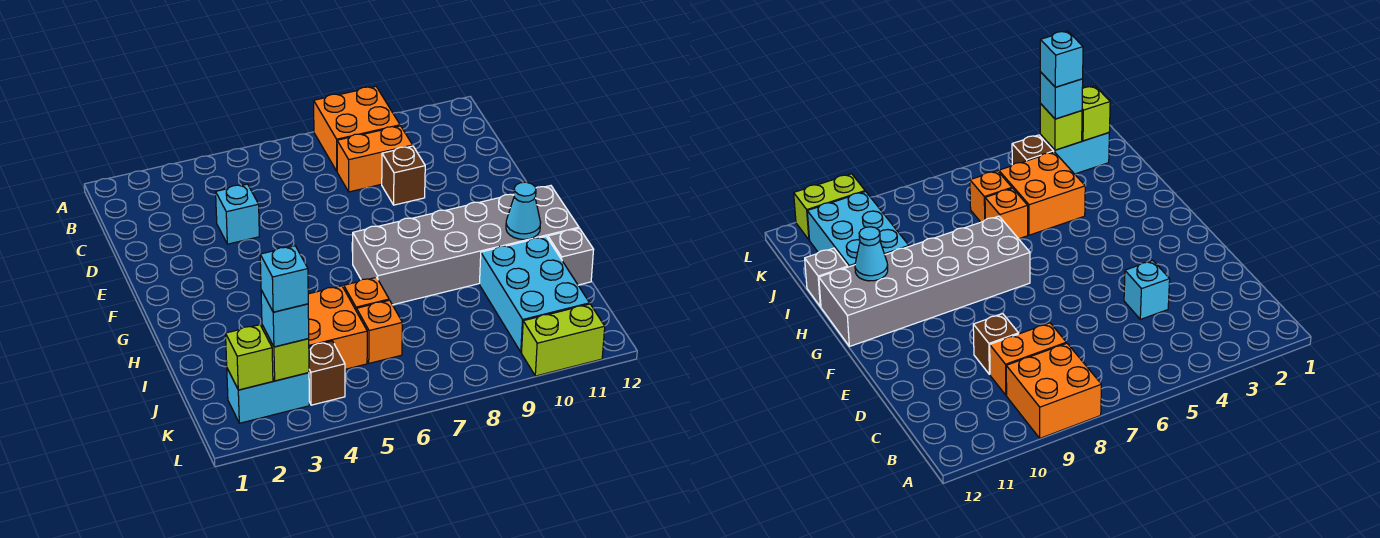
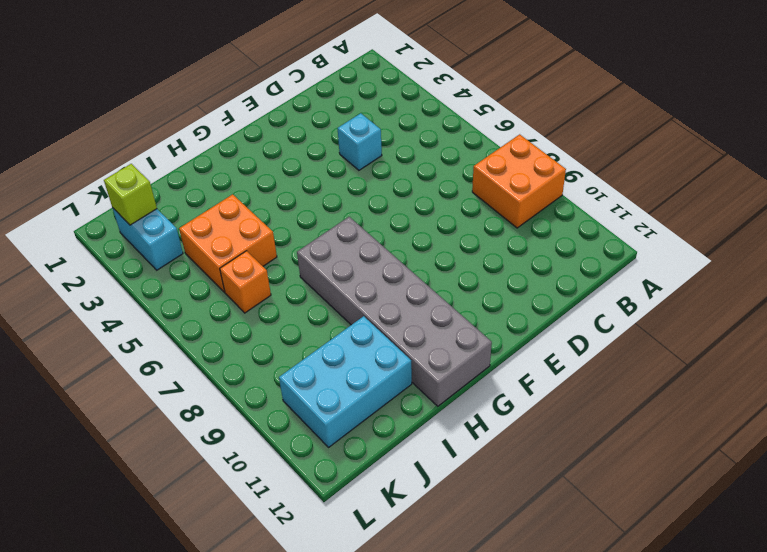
none -> orange 1x2 brick [337,126,413,192]
none -> brown 1x1 brick [382,146,425,205]
none -> orange 1x1 brick [344,277,389,311]

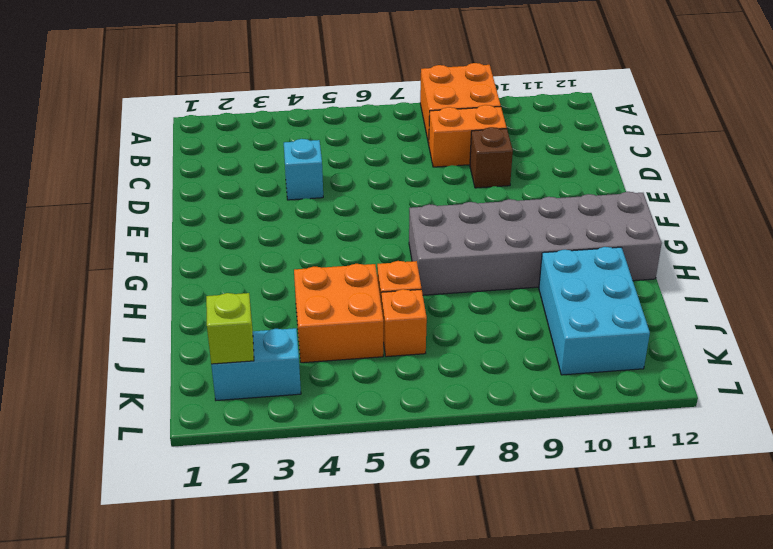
none -> grey 1x1 brick [548,228,594,285]
none -> brown 1x1 brick [309,341,345,405]
none -> lime 1x2 brick [522,304,605,376]

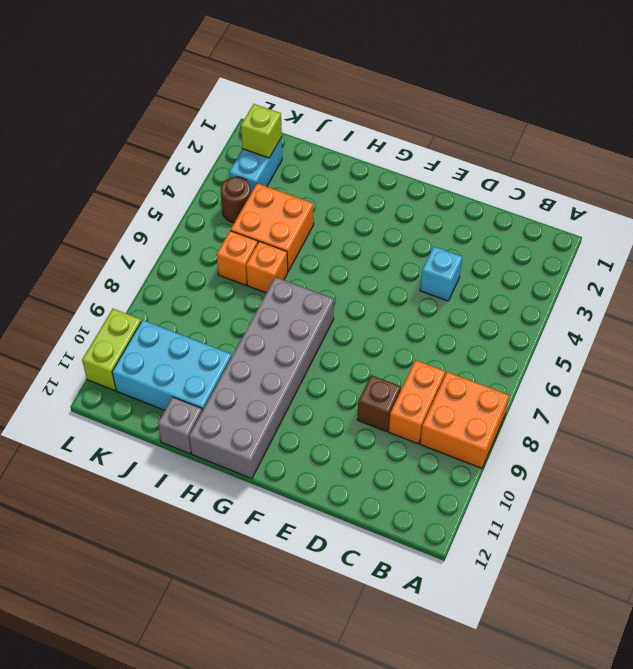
brown 1x1 round brick [221,177,251,223] -> brown 1x1 brick [309,341,345,405]
none -> cyan 1x1 cone [506,182,541,239]
none -> lime 1x1 brick [262,325,309,381]
none -> cyan 1x1 brick [261,290,309,347]

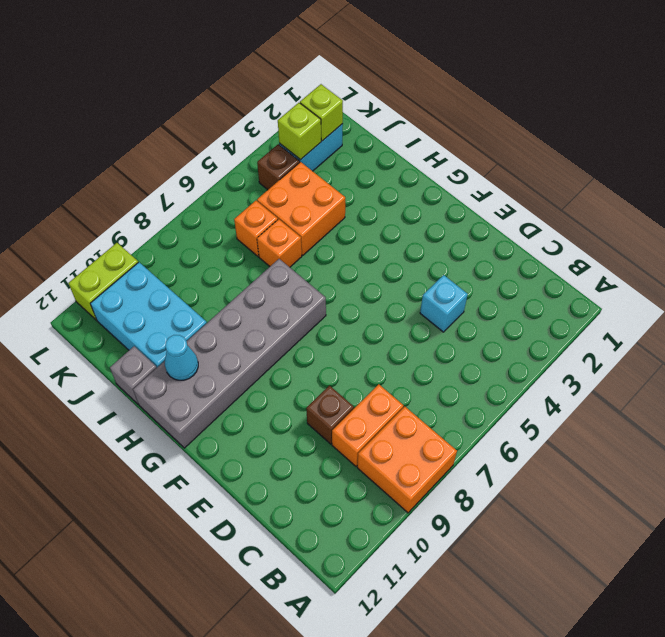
none -> cyan 1x1 brick [261,290,309,347]
none -> cyan 1x1 brick [260,246,308,312]

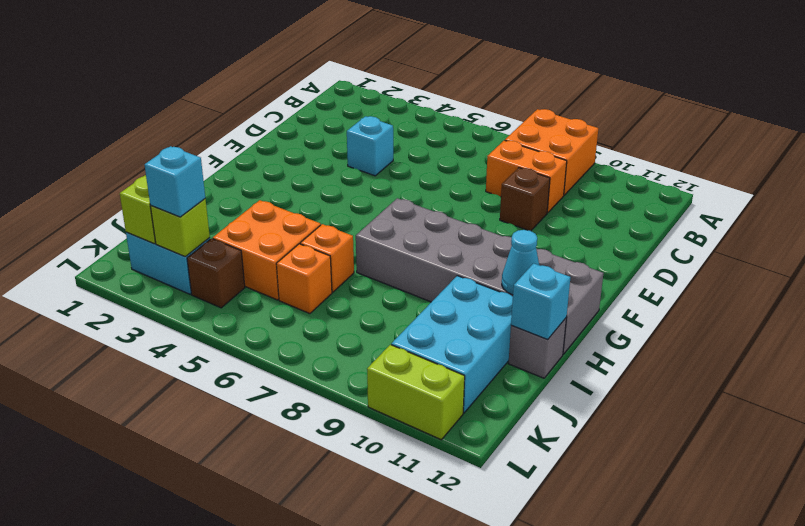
cyan 1x1 brick [511,263,571,340] -> cyan 1x1 brick moved to [260,246,308,312]

